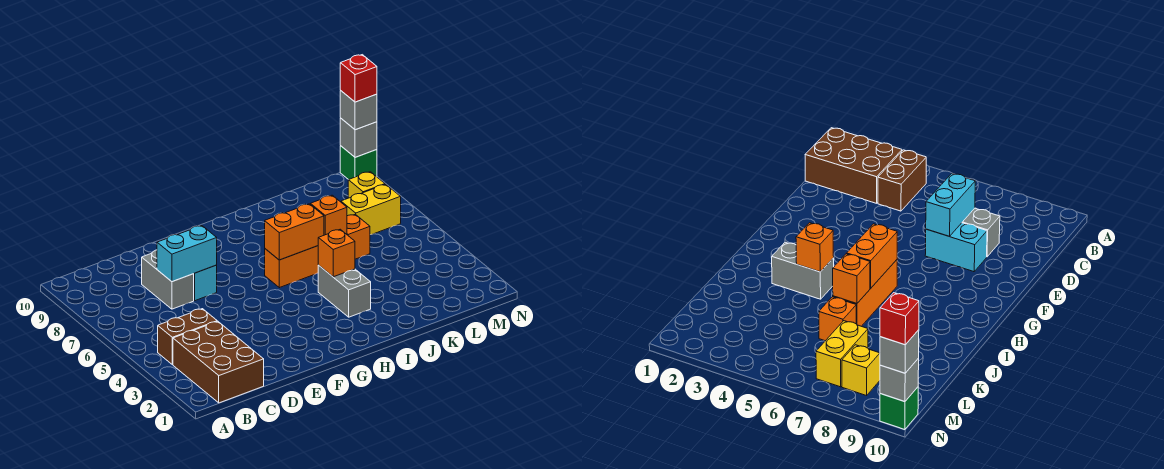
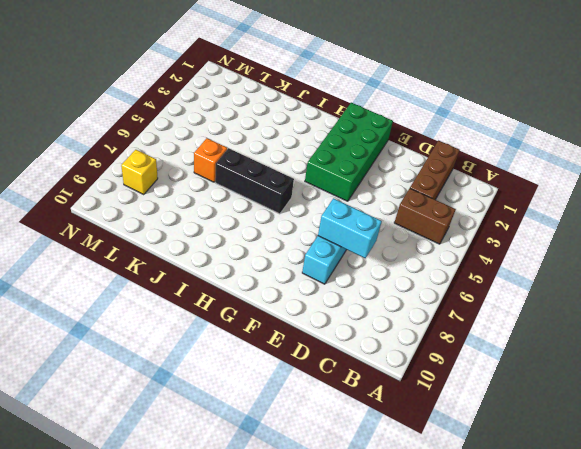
brown 1x3 brick [410,141,460,200] -> brown 2x3 brick [173,321,264,403]
green 2x4 brick [305,103,393,201] -> none
black 1x3 brick [215,148,294,214] -> orange 1x3 brick [265,246,318,288]
none -> grey 1x2 brick [142,250,194,309]
none -> grey 1x2 brick [318,265,371,317]
none -> yellow 1x2 brick [341,184,401,235]

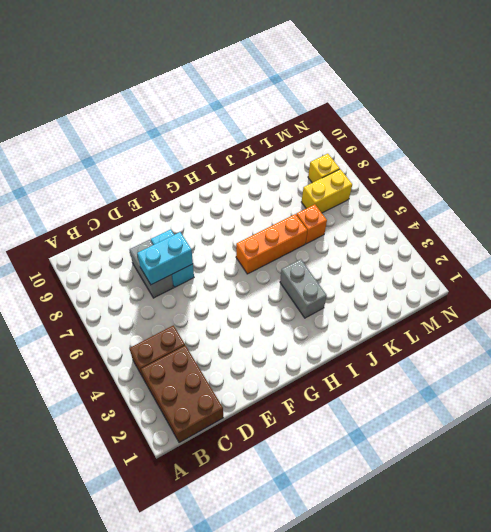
none -> green 1x1 brick [340,146,377,180]
none -> orange 1x2 brick [265,204,324,260]
none -> orange 1x1 brick [318,229,355,277]

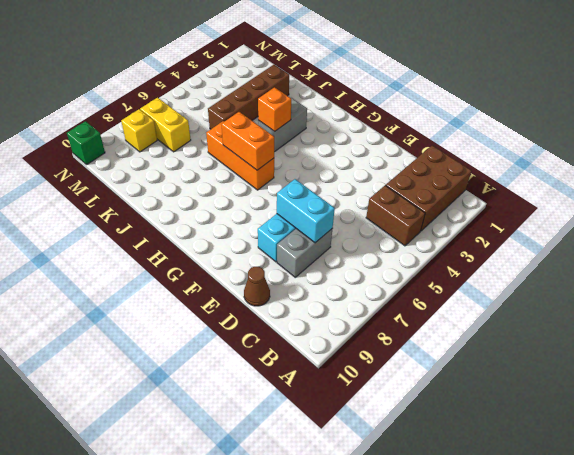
brown 1x1 cone [244,267,270,306] -> none
brown 1x4 brick [208,65,289,129] -> none
none -> orange 1x1 brick [347,214,370,259]
none -> orange 1x1 brick [310,195,347,235]
none -> grey 1x1 brick [340,118,377,157]

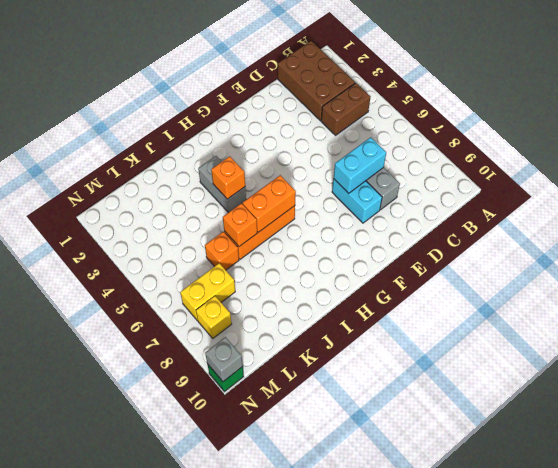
none -> grey 1x1 brick [340,91,377,130]
none -> red 1x1 brick [340,55,377,102]

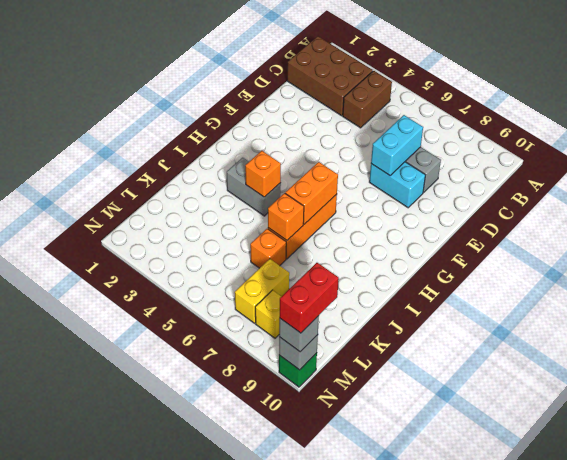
red 1x2 brick [279,263,339,333] -> red 1x1 brick [340,55,377,102]

